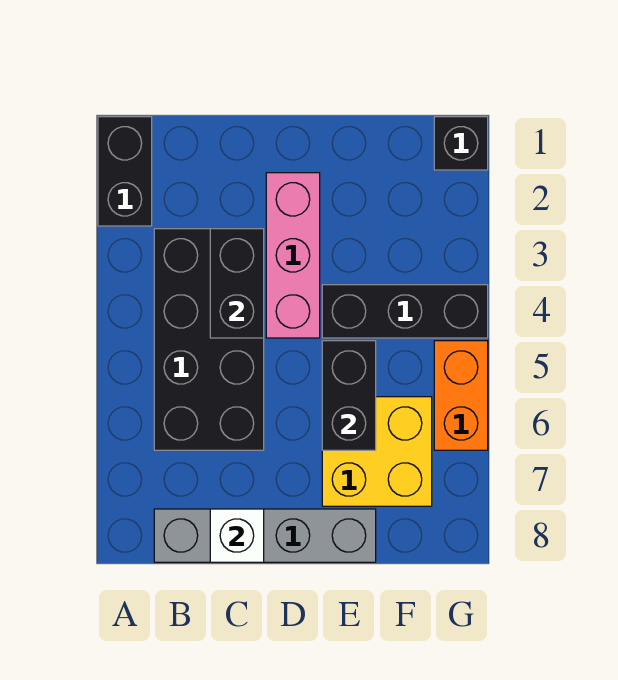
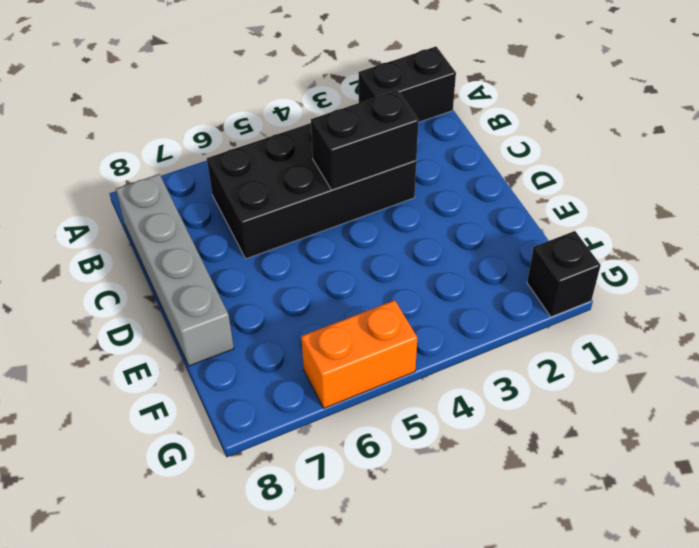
none -> pink 1x3 brick [266,173,320,338]
none -> black 1x3 brick [322,285,488,338]

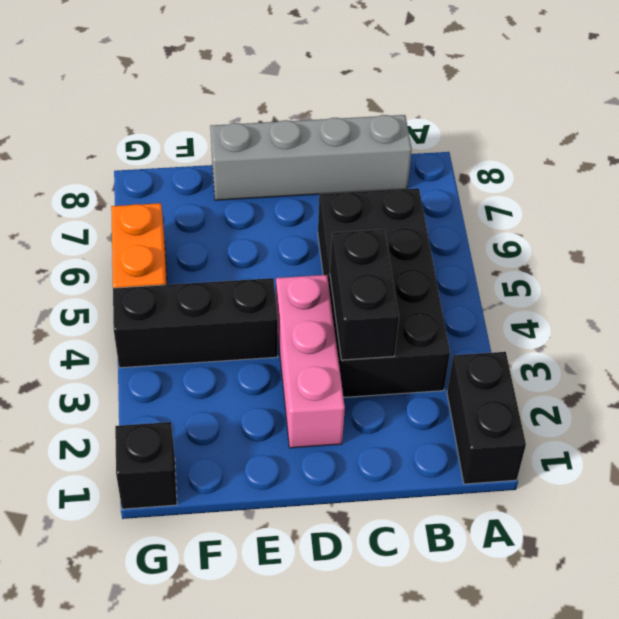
none -> yellow 2x2 brick [322,397,432,506]
none -> white 1x1 brick [210,509,264,562]

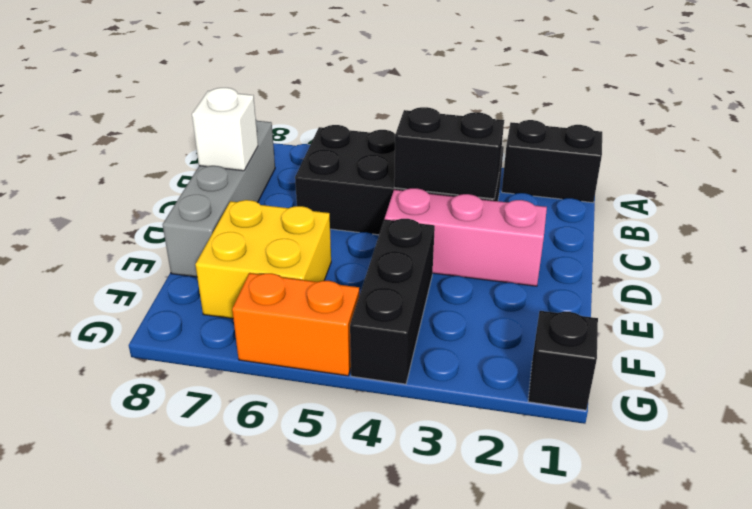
none -> black 1x2 brick [322,341,376,450]

